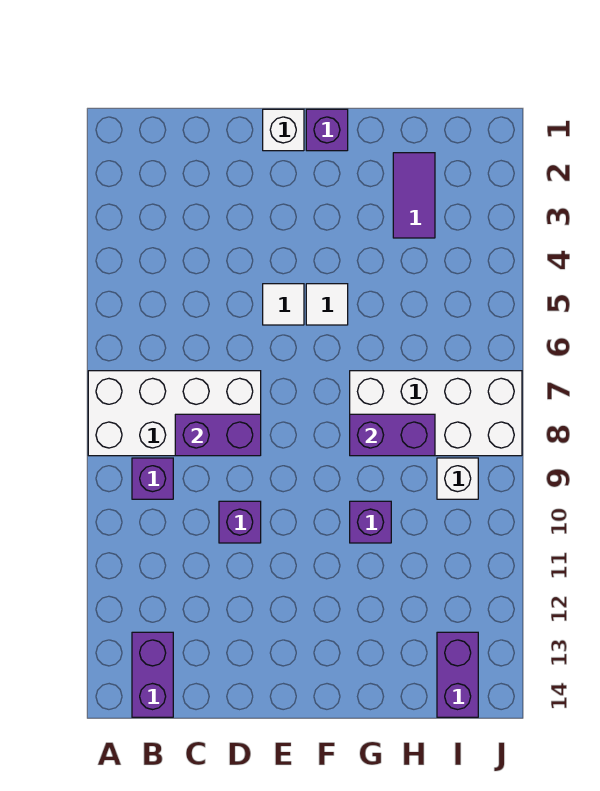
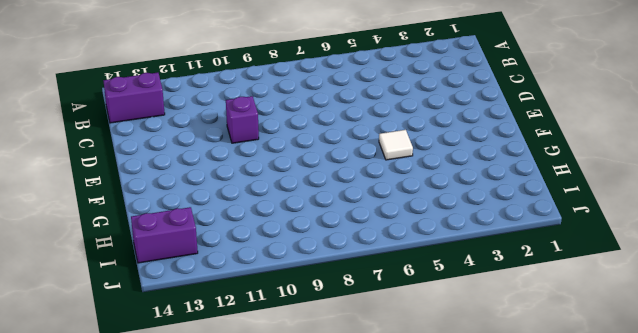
none -> white 2x4 brick [88,371,261,456]
none -> purple 1x1 brick [132,458,173,499]
none -> white 1x1 brick [263,109,304,151]

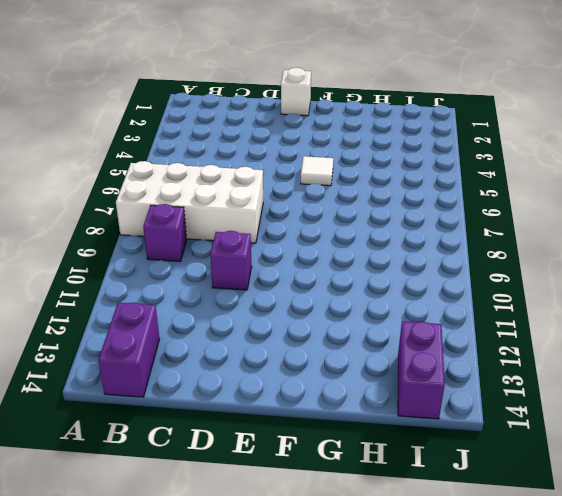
none -> white 1x1 tile [263,284,304,325]
none -> purple 1x1 brick [306,109,348,151]
none -> white 2x4 brick [350,371,522,456]

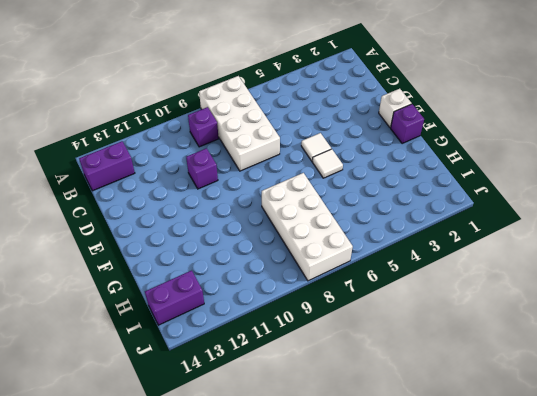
none -> purple 1x1 brick [350,501,391,543]
none -> purple 1x2 tile [393,153,435,238]
none -> white 1x1 brick [437,458,478,499]

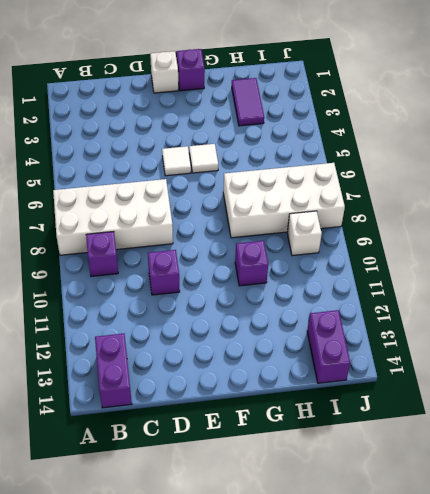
none -> purple 1x2 brick [175,414,261,456]
none -> purple 1x2 brick [350,414,435,456]

